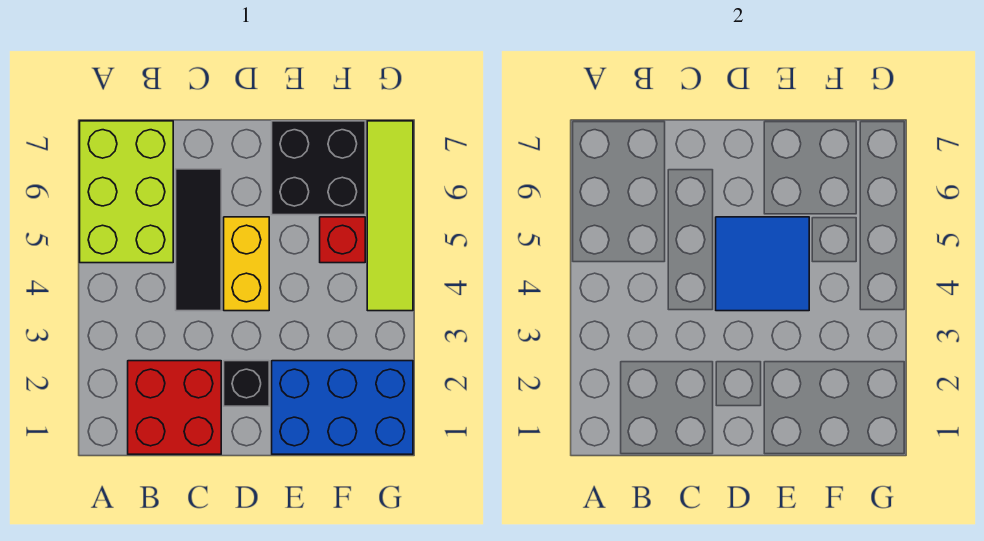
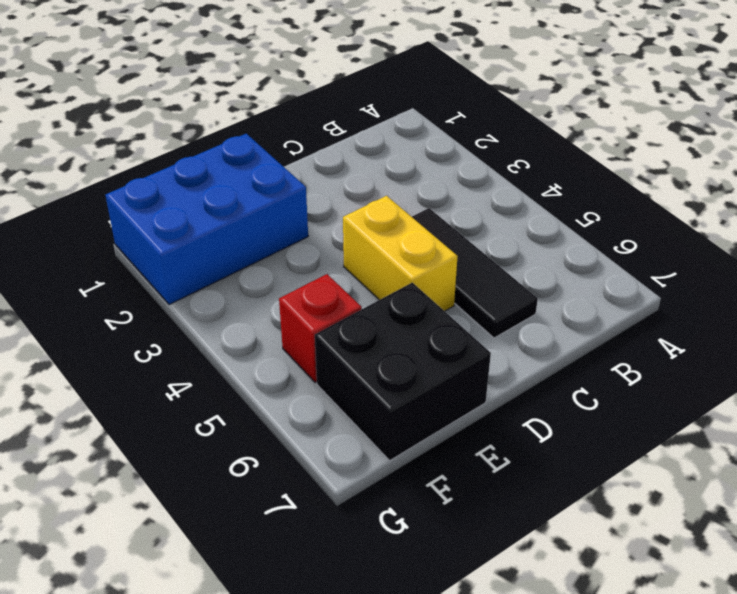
none -> lime 2x3 brick [80,121,173,263]
none -> red 2x2 brick [128,361,221,454]

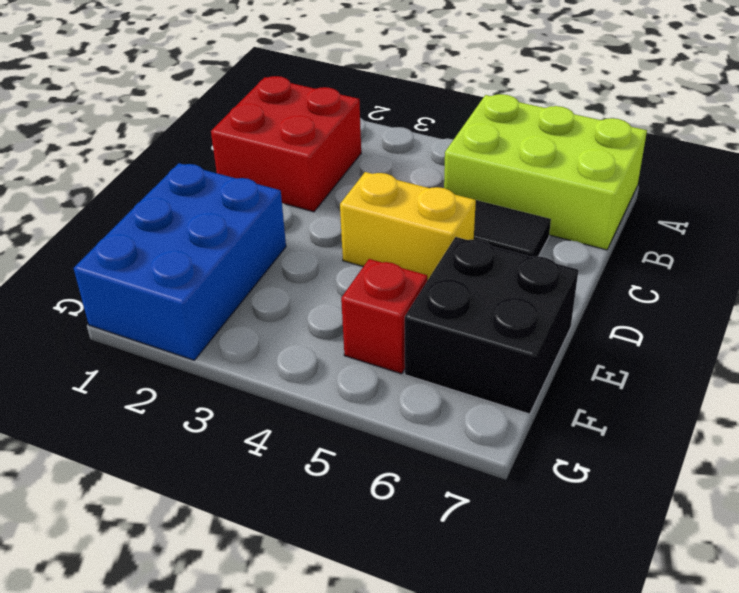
none -> black 1x1 brick [224,361,269,406]
none -> lime 1x4 tile [367,121,413,311]

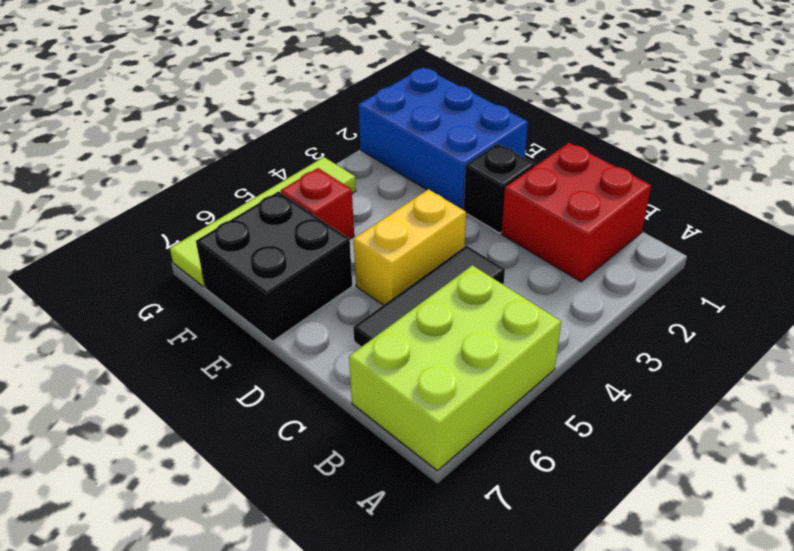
none -> blue 2x2 tile [716,217,809,311]

